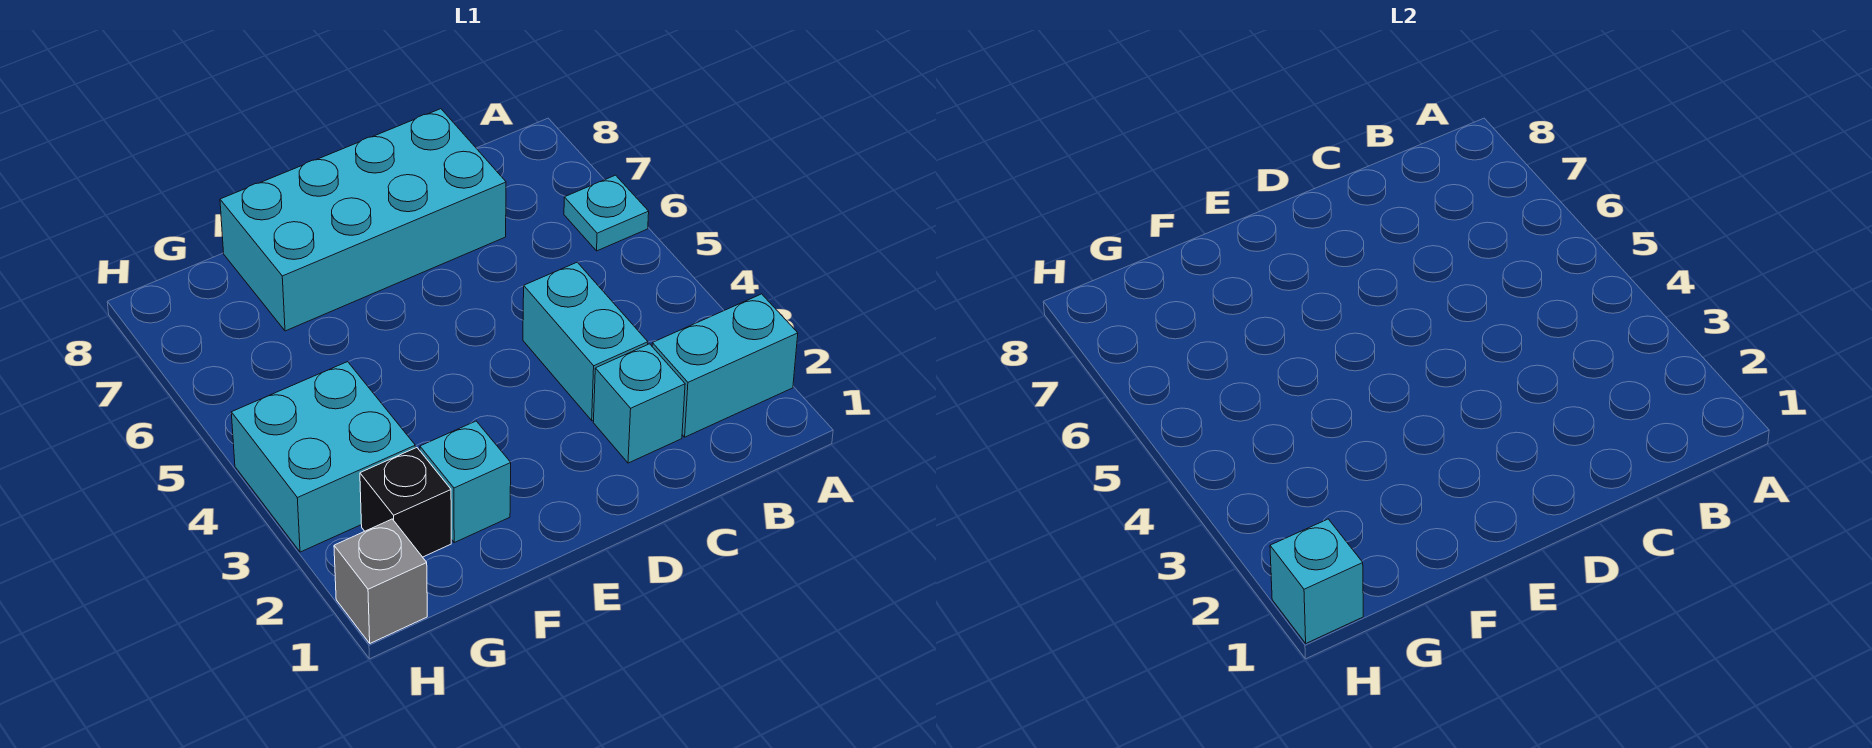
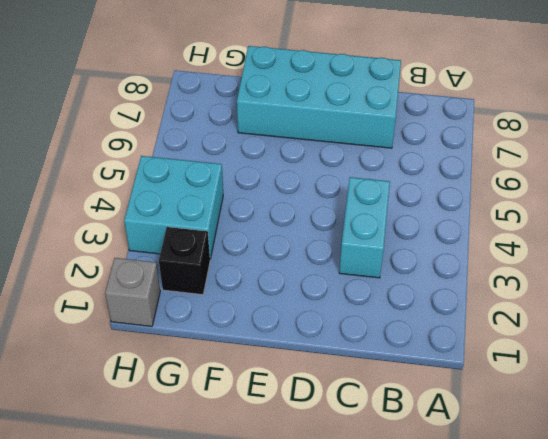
none -> cyan 1x2 brick [652,294,798,437]
none -> cyan 1x1 plate [564,175,649,251]

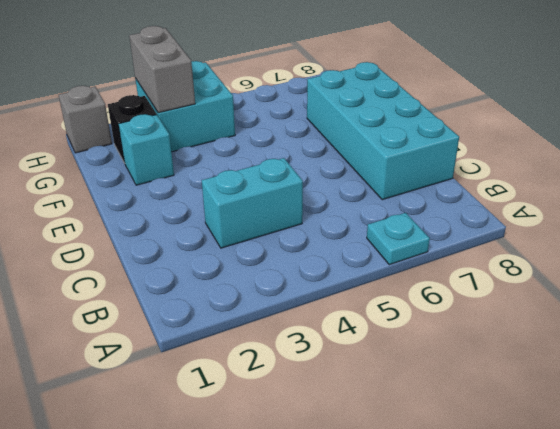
grey 1x2 brick [129,26,195,113] -> none
none -> cyan 1x2 brick [652,294,798,437]
none -> cyan 1x1 brick [593,344,685,463]

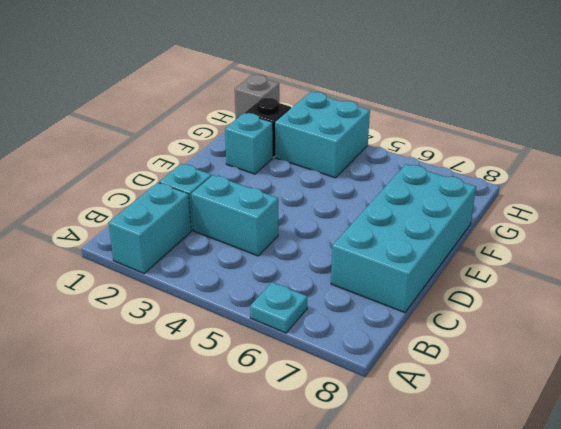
none -> cyan 1x1 brick [1270,519,1363,643]

